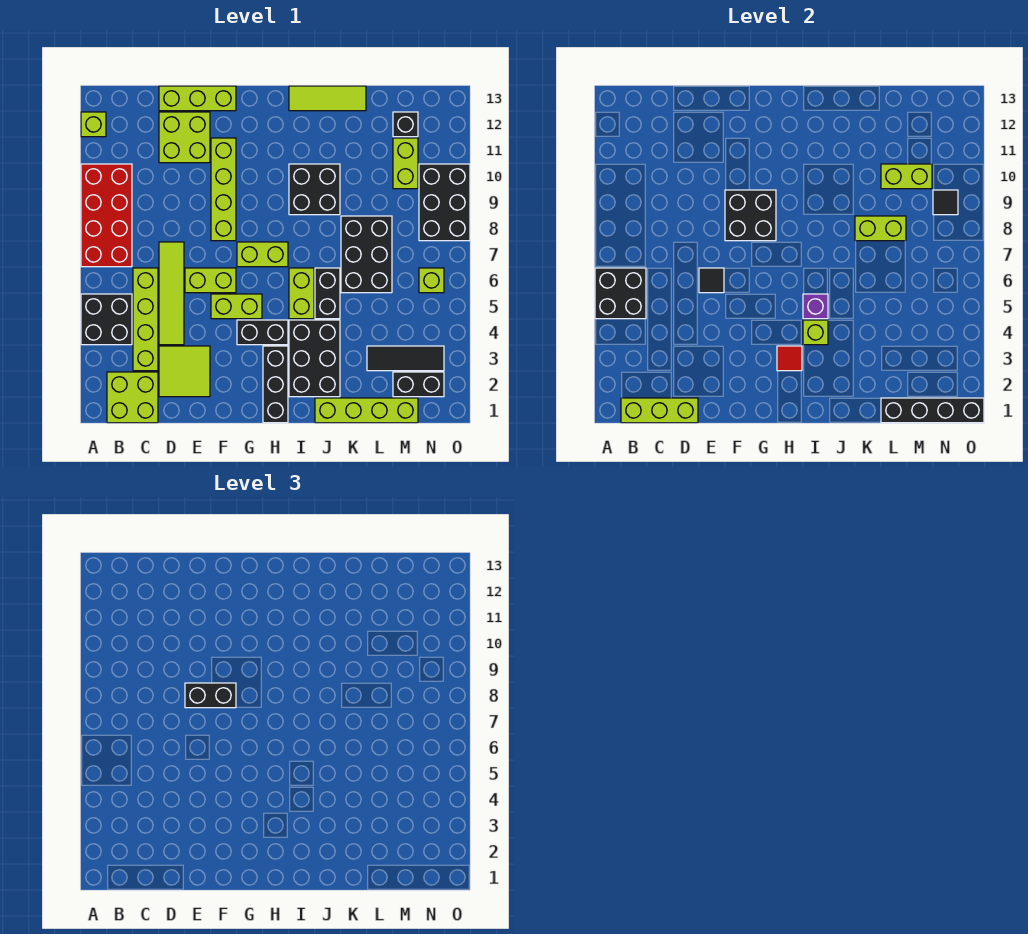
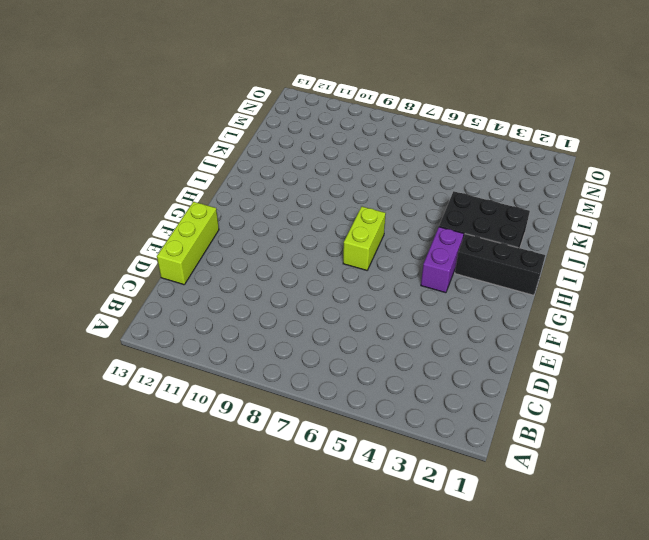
purple 1x2 brick [421,227,464,293] -> black 1x2 brick [237,320,288,345]
none -> black 2x2 brick [81,294,132,345]
none -> red 2x4 brick [81,164,132,267]
none -> lime 1x1 brick [81,112,106,137]
none -> lime 2x2 brick [107,372,158,423]

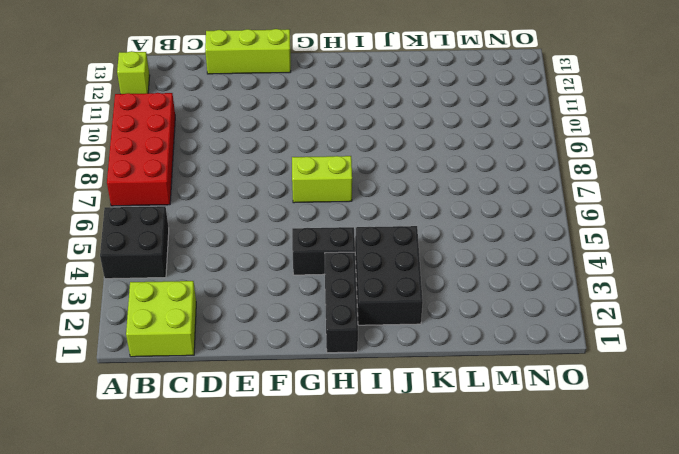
none -> lime 1x4 brick [133,268,158,371]
none -> lime 2x2 tile [159,346,210,397]
none -> lime 1x4 tile [159,242,184,345]
none -> lime 2x2 brick [159,112,210,163]

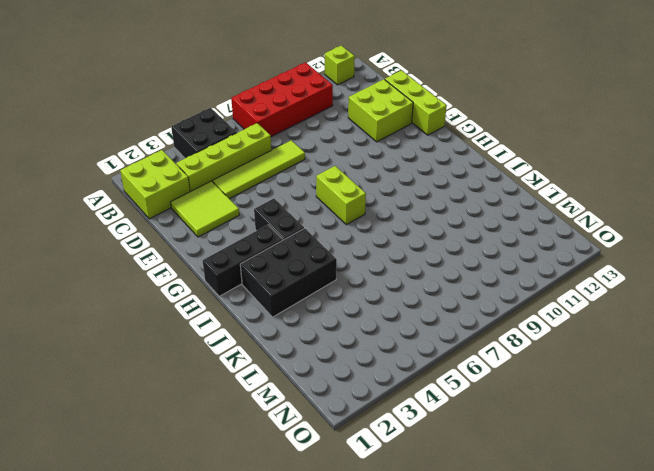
none -> lime 1x2 brick [185,268,236,293]
none -> lime 1x2 brick [211,294,262,319]
none -> lime 1x4 brick [211,138,236,241]
none -> lime 1x2 brick [289,268,314,319]

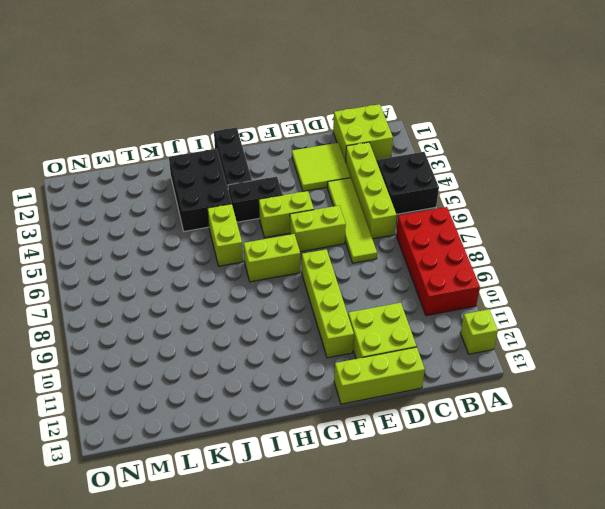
none -> black 2x2 brick [289,164,340,215]
none -> lime 1x3 tile [289,86,366,111]
none -> lime 1x4 brick [315,398,418,423]
none -> black 1x2 brick [315,268,340,319]

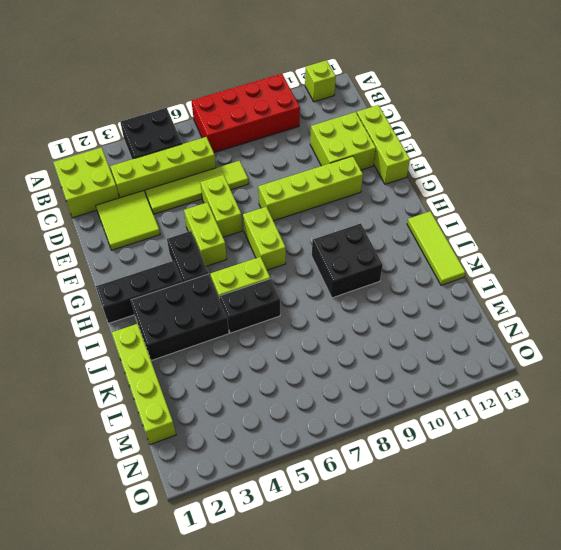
none -> black 2x3 brick [341,216,392,293]
none -> black 1x3 tile [367,346,444,371]
none -> black 1x2 brick [393,372,444,397]
none -> lime 1x2 brick [393,138,418,189]

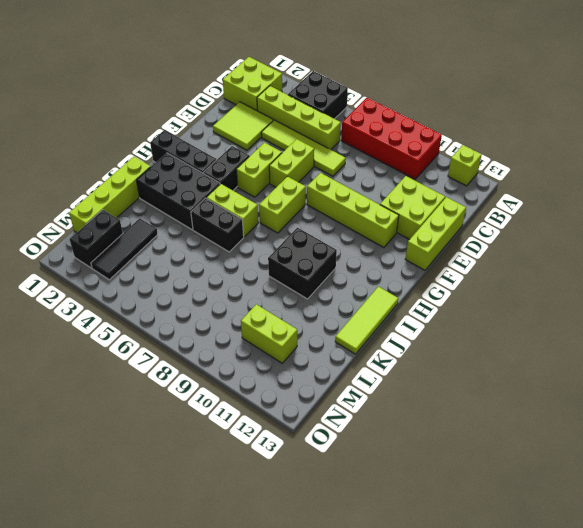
none -> black 2x3 brick [341,216,392,293]
none -> black 1x1 brick [393,112,418,137]
none -> lime 1x1 brick [419,268,444,293]
none -> black 2x3 brick [419,164,470,241]

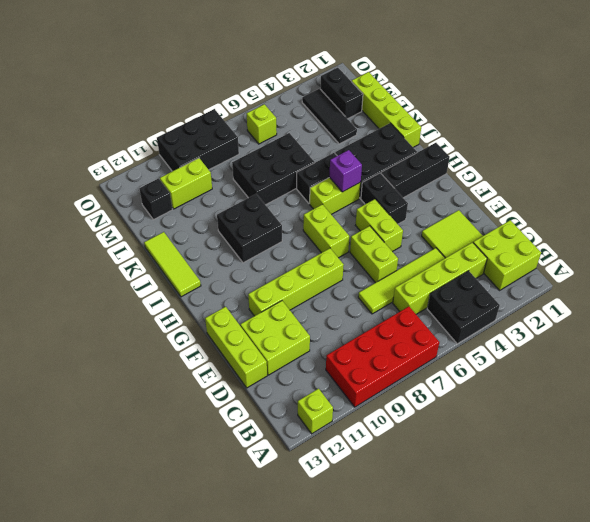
none -> black 2x2 brick [595,268,646,319]
none -> lime 1x3 brick [621,398,698,423]
none -> black 1x1 tile [699,268,724,293]
none -> black 2x2 brick [725,190,776,241]

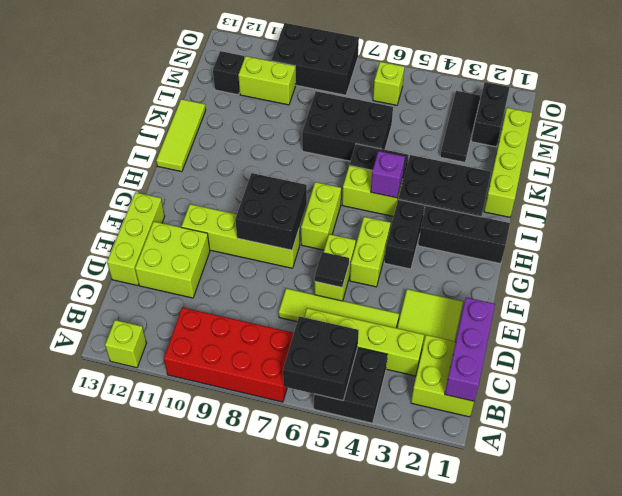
purple 1x3 brick [445,297,495,401] -> lime 1x3 brick [621,398,698,423]
none -> black 2x2 brick [289,164,340,215]
none -> red 1x1 tile [777,346,802,371]
none -> lime 1x1 brick [803,320,828,345]
none -> lime 1x2 brick [855,216,906,241]

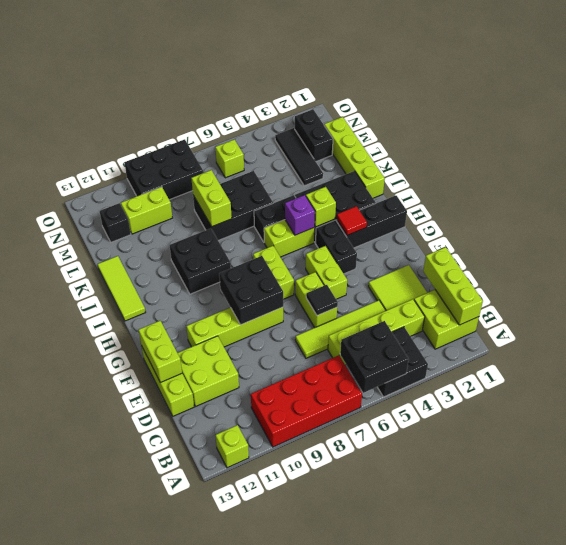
lime 1x2 brick [139,321,182,383] -> lime 1x2 brick moved to [881,164,932,189]
none -> black 1x4 brick [881,398,984,423]
none -> black 1x1 tile [933,190,958,215]
none -> black 1x2 brick [185,683,236,708]

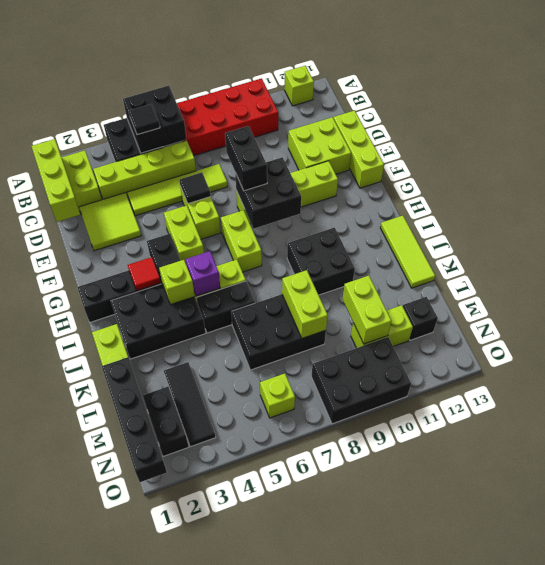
black 1x1 tile [129,104,160,135] -> black 1x1 tile moved to [933,190,958,215]

